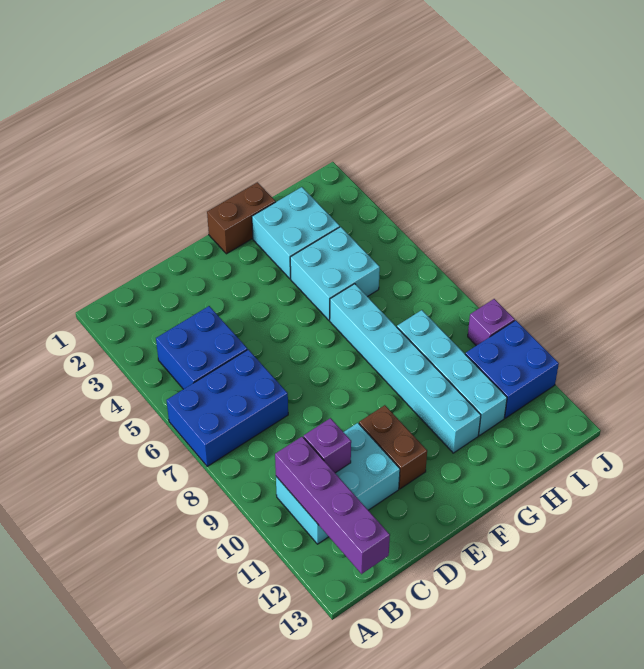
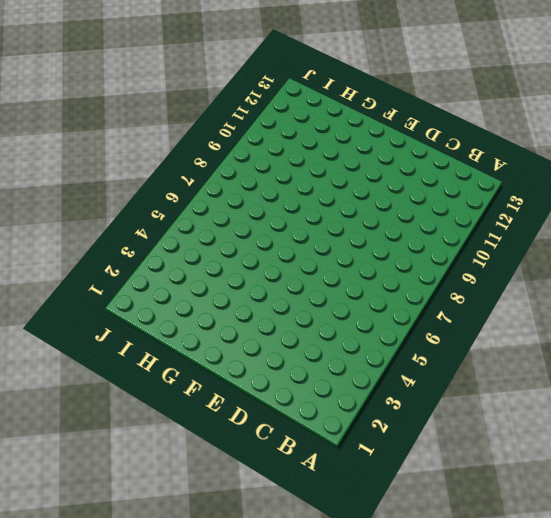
none -> blue 2x3 brick [167,349,288,466]
none -> blue 2x2 brick [156,306,247,389]
none -> cyan 2x3 brick [276,423,400,544]

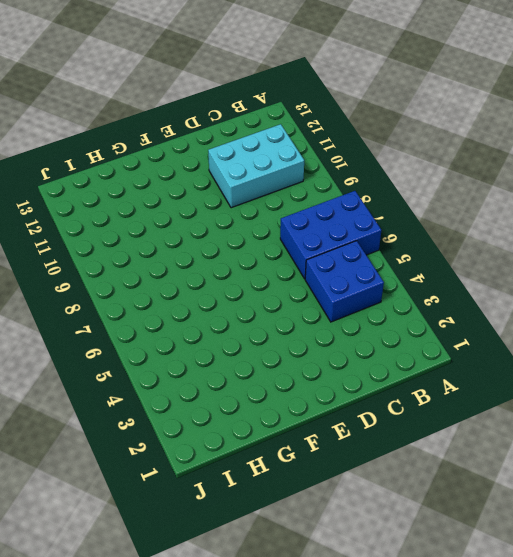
none -> brown 1x2 brick [359,405,427,489]
none -> brown 1x2 brick [207,182,275,254]
none -> cyan 2x2 brick [252,187,340,279]

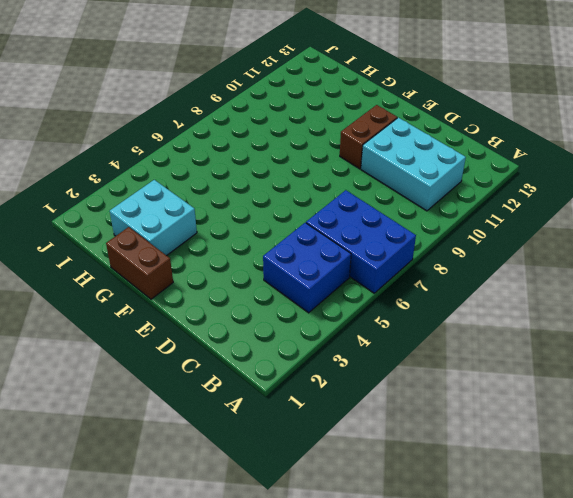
none -> cyan 2x2 brick [290,227,380,320]
none -> cyan 1x6 brick [330,284,481,453]
none -> cyan 1x4 brick [397,310,507,435]

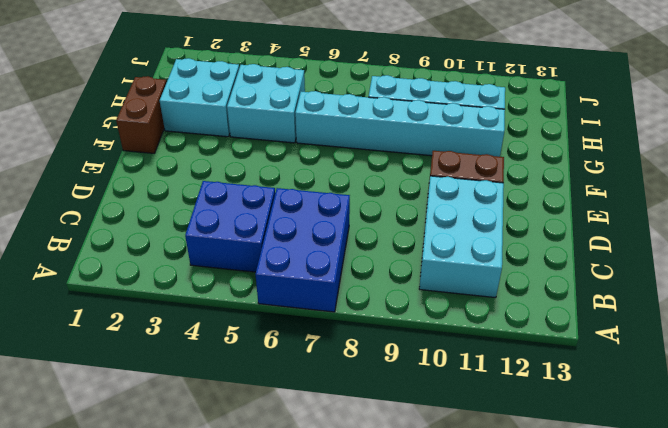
none -> blue 2x2 brick [465,320,559,418]
none -> purple 1x1 brick [468,299,515,346]
none -> purple 1x4 brick [275,437,390,574]

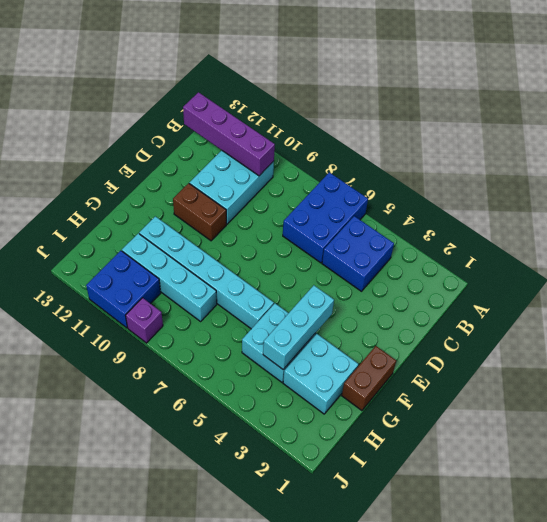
cyan 1x3 brick [263,285,334,369] -> none
none -> purple 1x1 brick [304,418,351,473]

